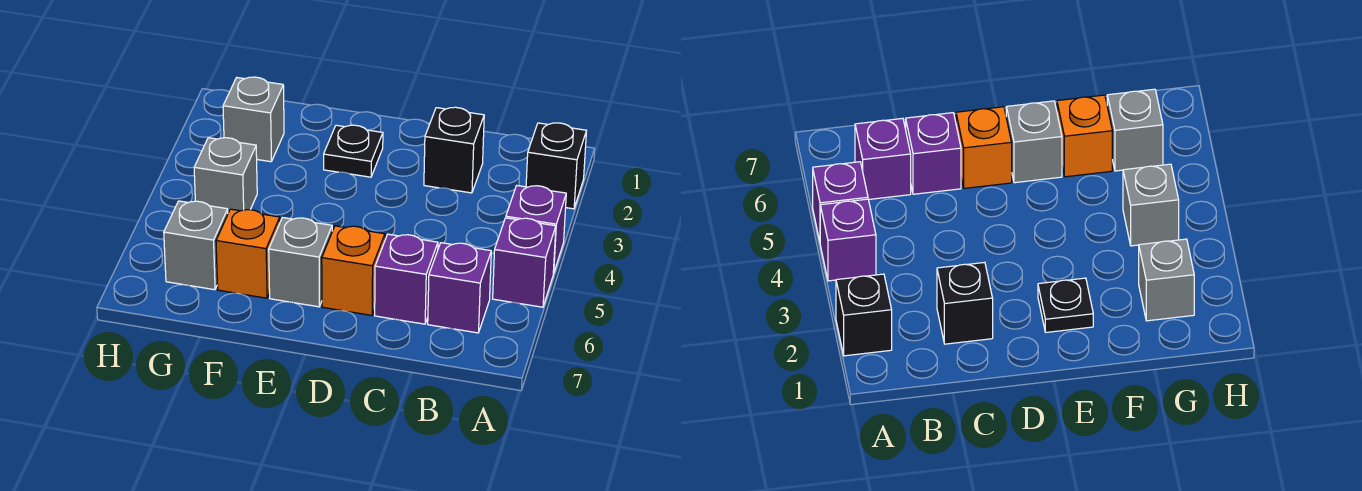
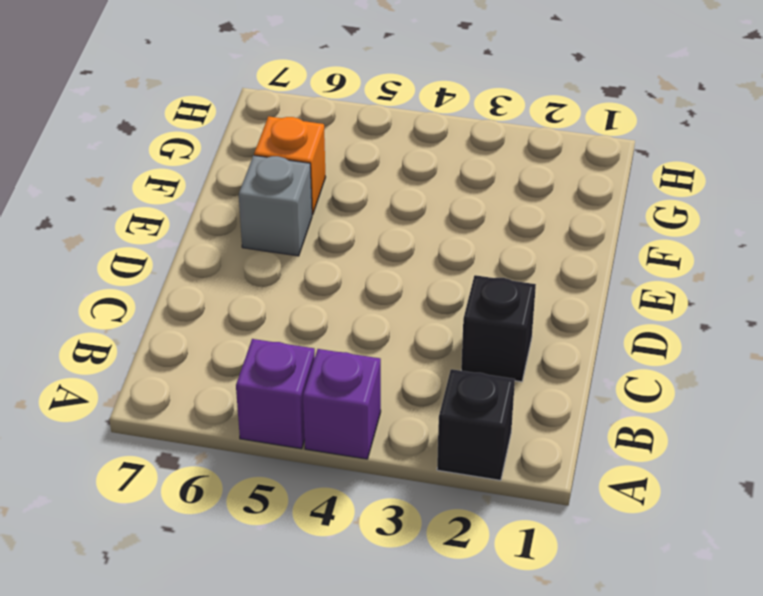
none -> purple 1x1 brick [428,243,491,333]
none -> purple 1x1 brick [375,234,438,324]
none -> orange 1x1 brick [322,226,385,315]

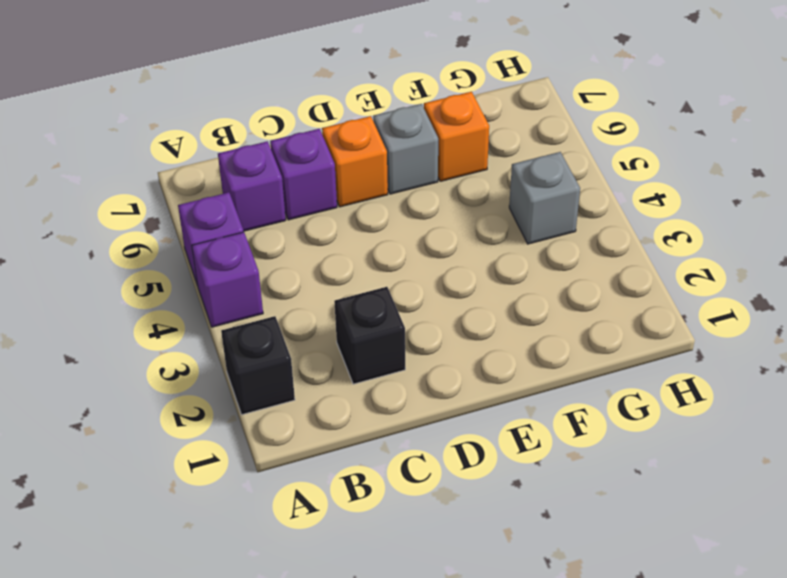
none -> black 1x1 plate [324,125,383,177]
none -> grey 1x1 brick [223,77,284,162]
none -> grey 1x1 brick [164,201,228,290]

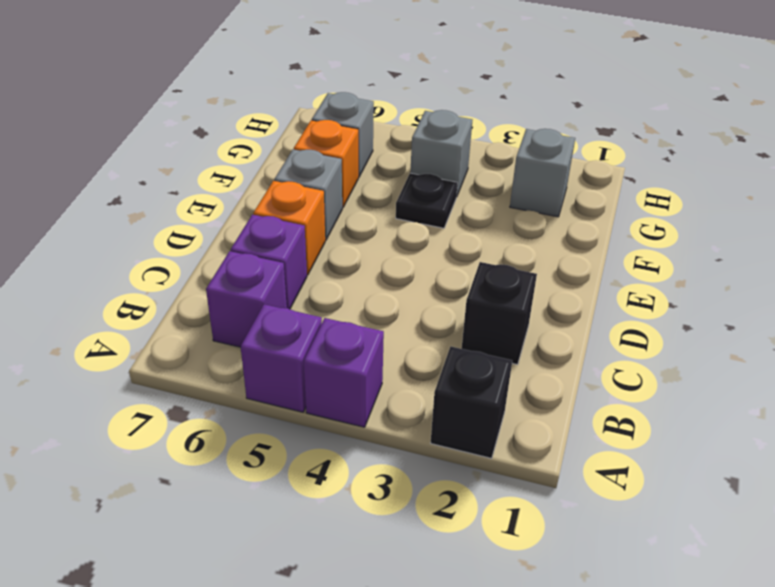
black 1x1 plate [396,173,458,228] -> black 1x1 plate moved to [324,125,383,177]

